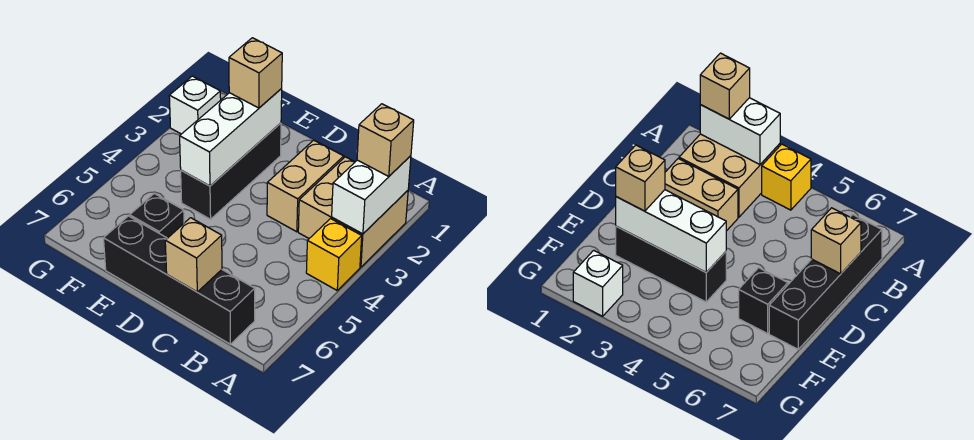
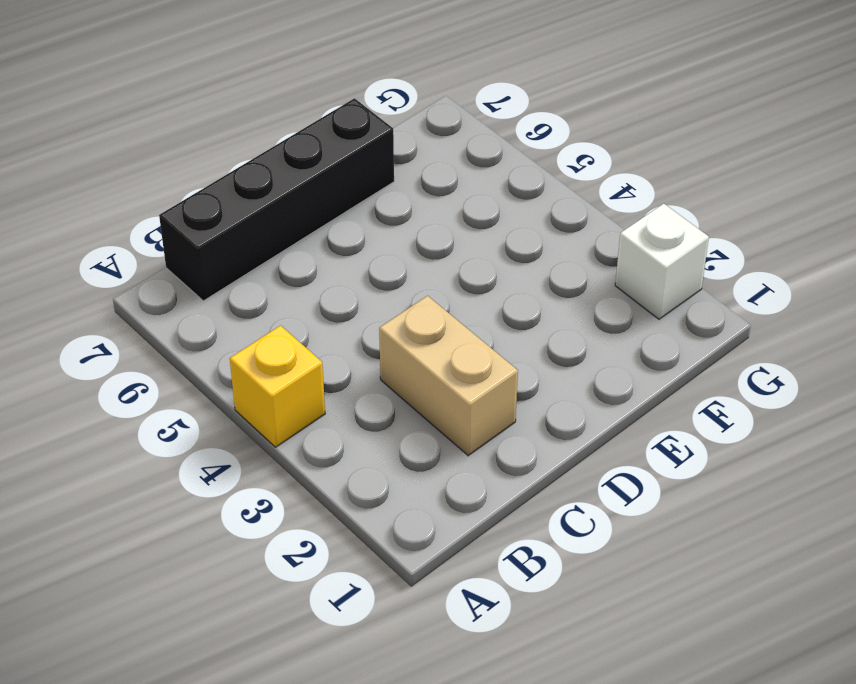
none -> tan 2x2 brick [298,157,408,267]
none -> black 1x3 brick [181,123,281,219]
none -> black 1x1 brick [130,194,184,238]

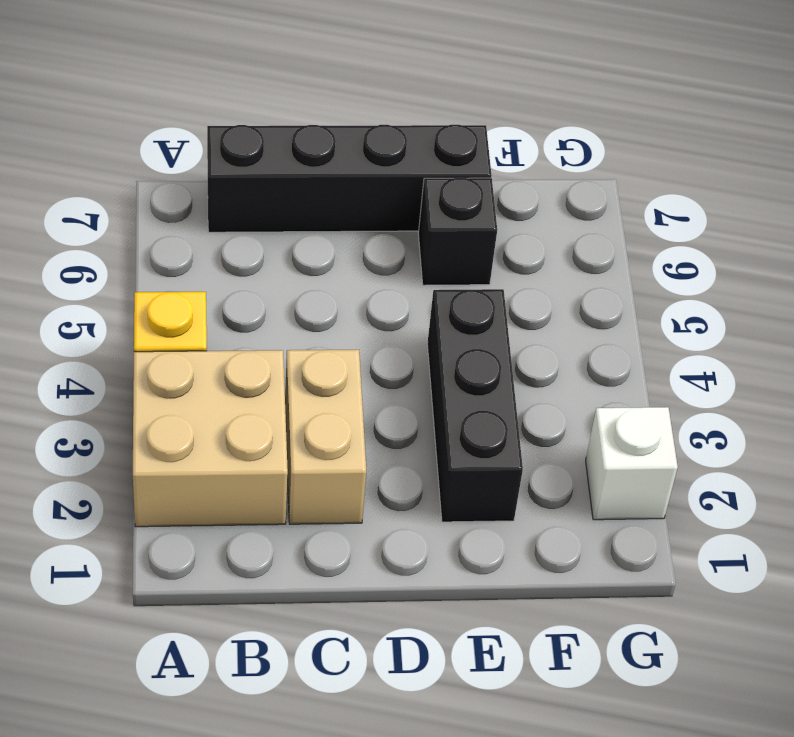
none -> white 1x2 brick [332,156,411,234]
none -> tan 1x1 brick [165,218,222,292]
none -> white 1x3 brick [180,89,282,186]

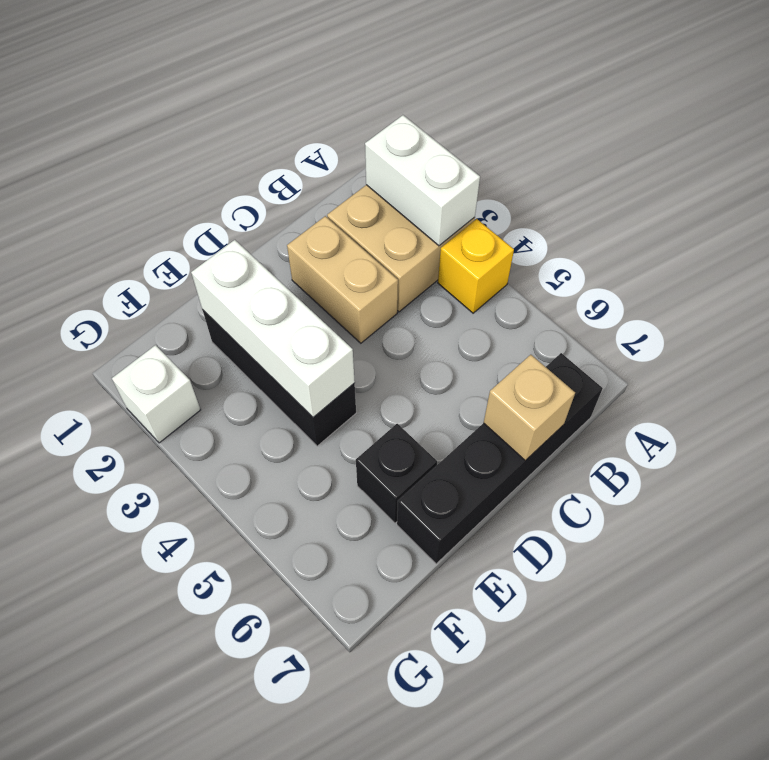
none -> tan 1x1 brick [357,104,414,176]
none -> tan 1x1 brick [229,38,282,108]

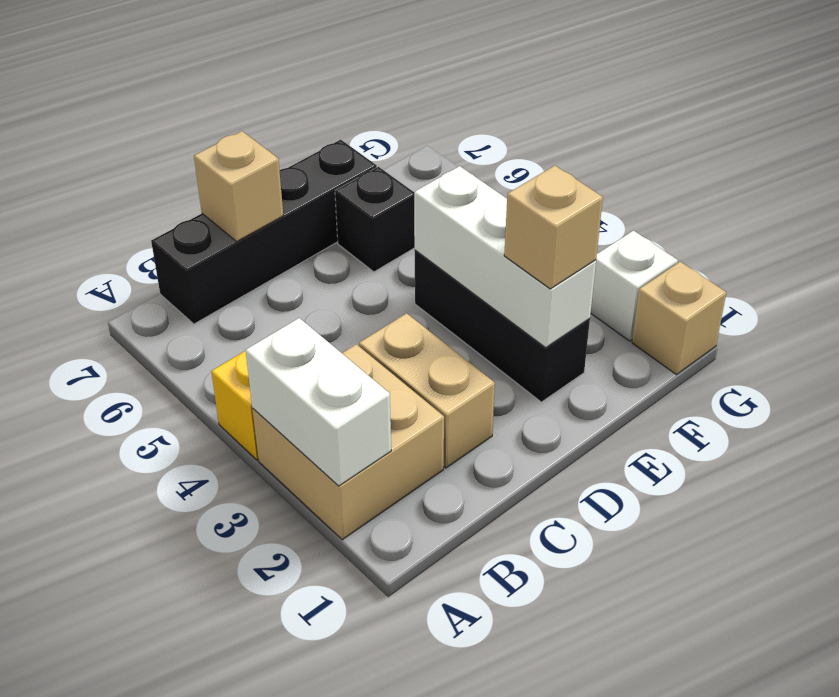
tan 1x1 brick [632,262,726,375] -> tan 1x1 brick moved to [357,104,414,176]

